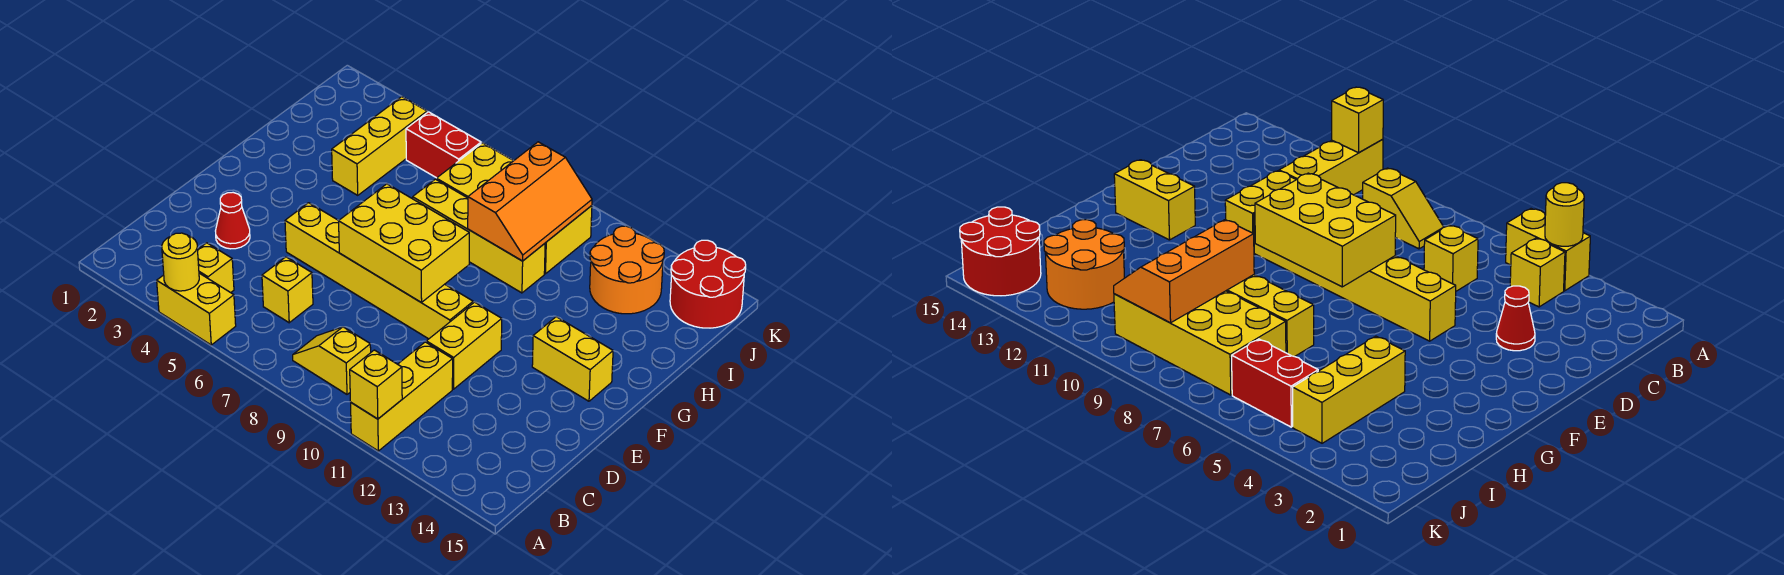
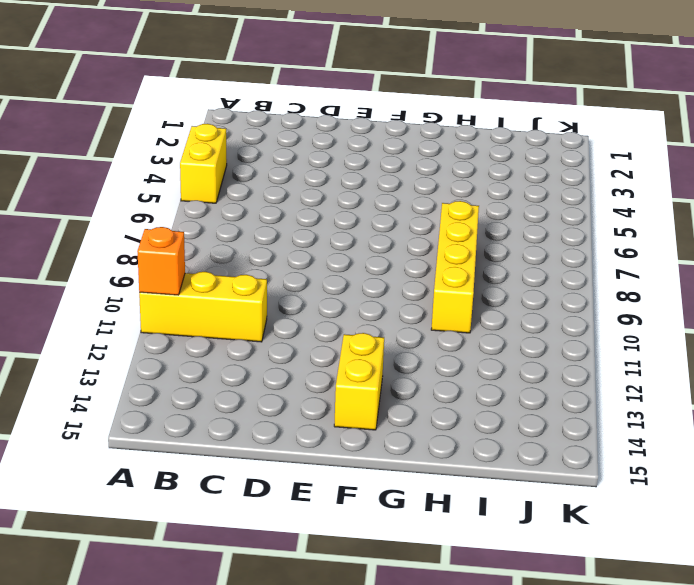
orange 1x1 brick [137,227,185,295] -> yellow 1x1 brick [350,350,402,419]
none -> yellow 1x1 brick [198,243,234,293]
none -> yellow 1x2 slope [293,327,371,394]
none -> yellow 1x1 brick [262,257,313,323]

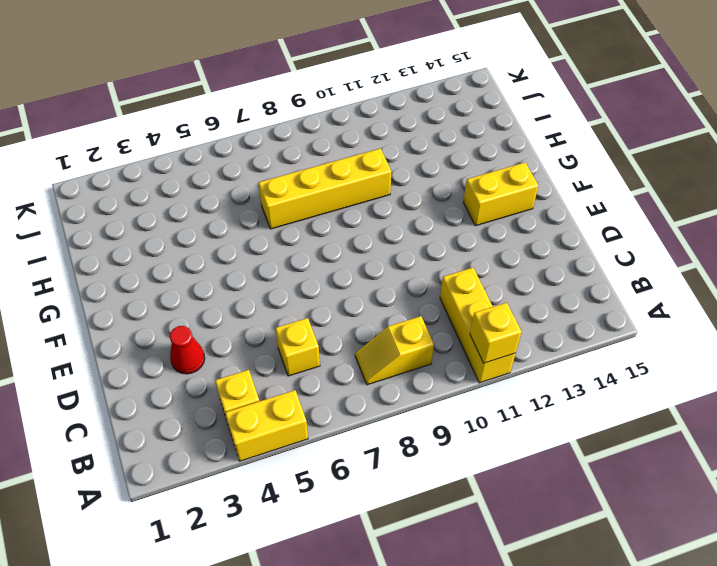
none -> yellow 1x2 brick [426,302,502,389]
none -> yellow 1x6 brick [285,203,473,339]
none -> yellow 1x3 brick [332,97,427,195]

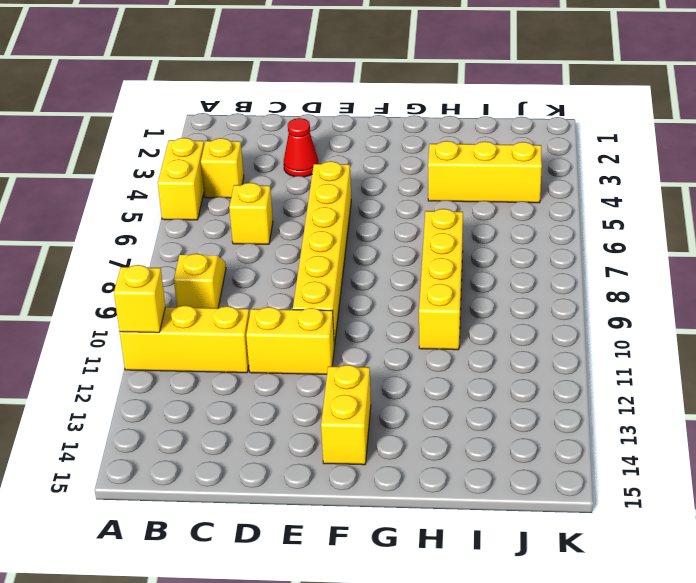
none -> yellow 2x4 brick [436,143,592,274]
none -> orange 2x2 round brick [590,226,664,314]
none -> red 1x2 brick [406,112,481,178]

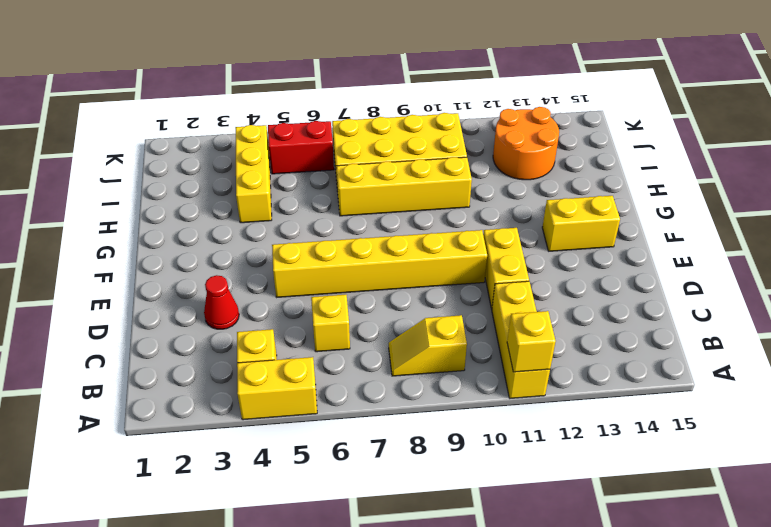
none -> red 2x2 round brick [670,240,746,328]
none -> yellow 1x1 round brick [162,233,199,291]
none -> yellow 2x3 brick [339,184,469,302]

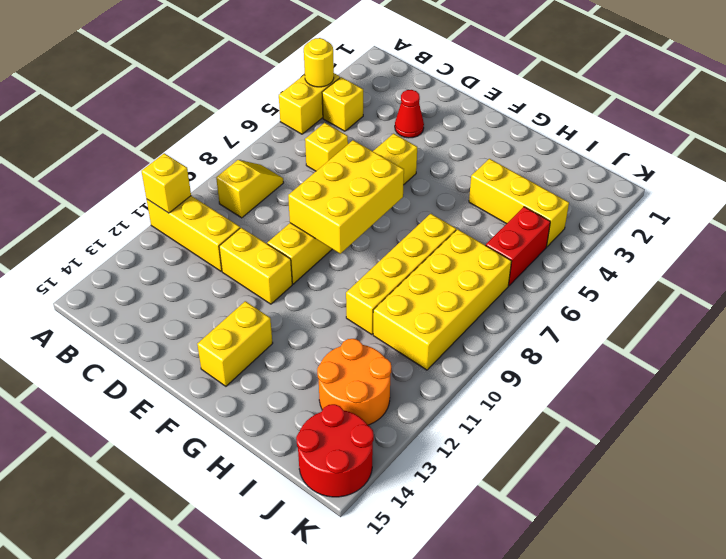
none -> orange 2x3 slope [468,142,592,261]

